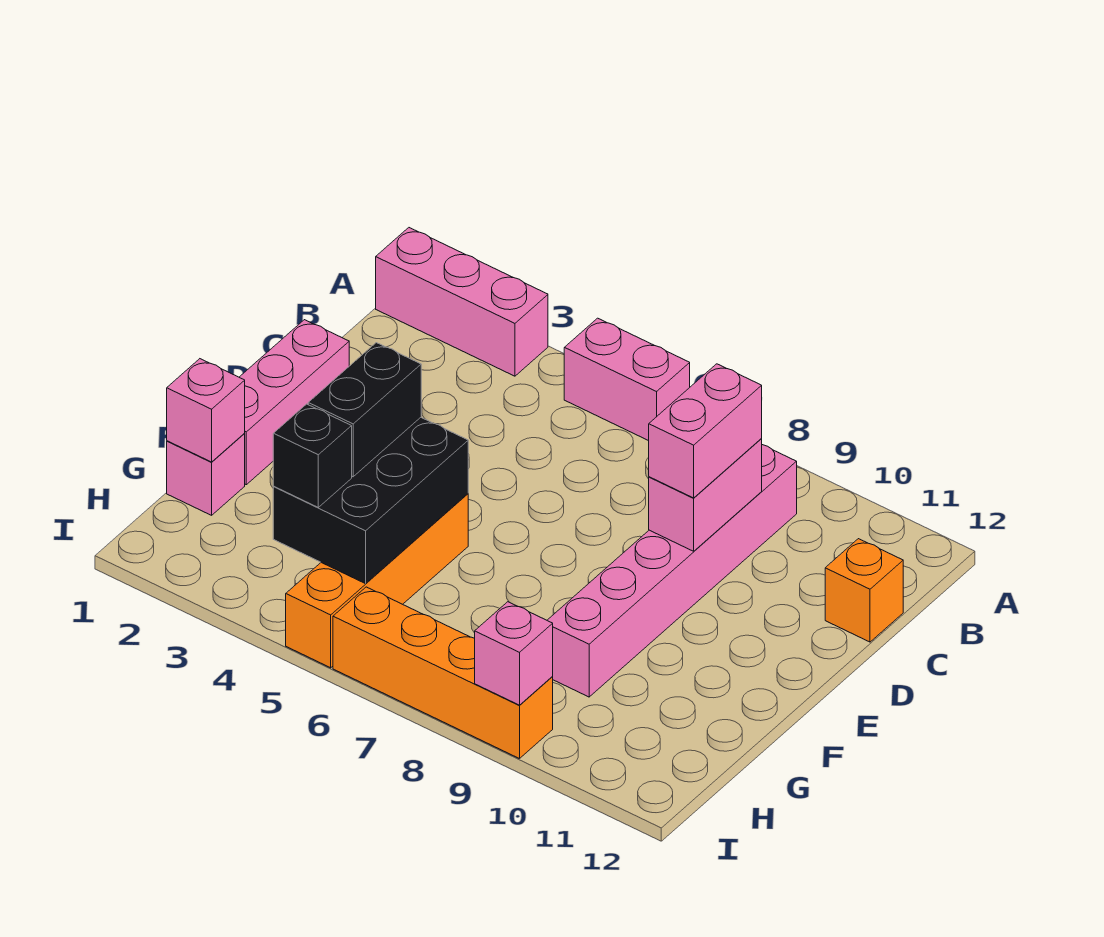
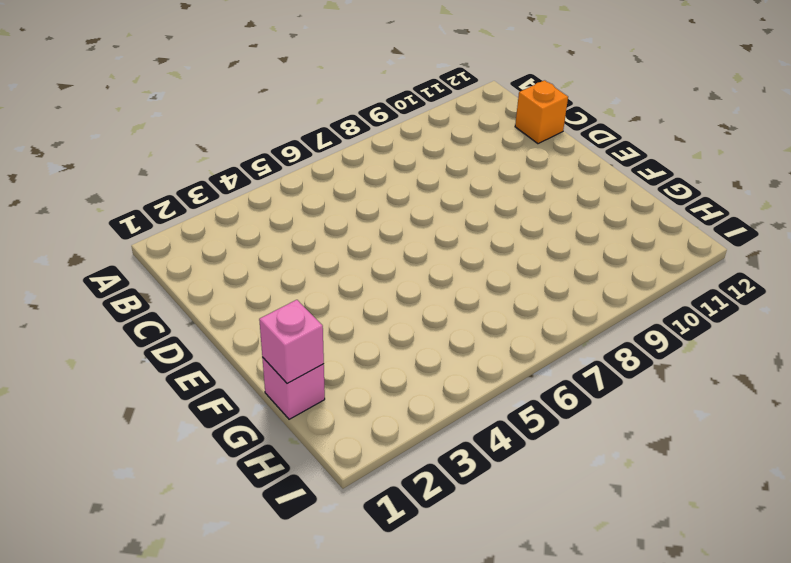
none -> pink 1x3 brick [376,228,548,376]
none -> pink 1x2 brick [564,318,690,441]
none -> pink 1x6 brick [547,445,797,697]

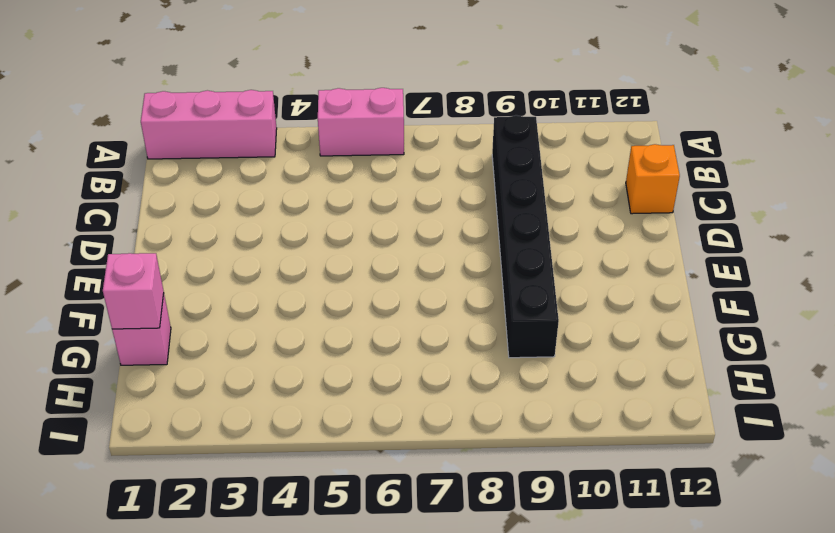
black 1x6 brick [492,115,559,358] -> pink 1x6 brick [547,445,797,697]
none -> pink 1x3 brick [239,320,349,485]
none -> orange 1x4 brick [286,494,468,668]
none -> orange 1x4 brick [333,587,553,759]

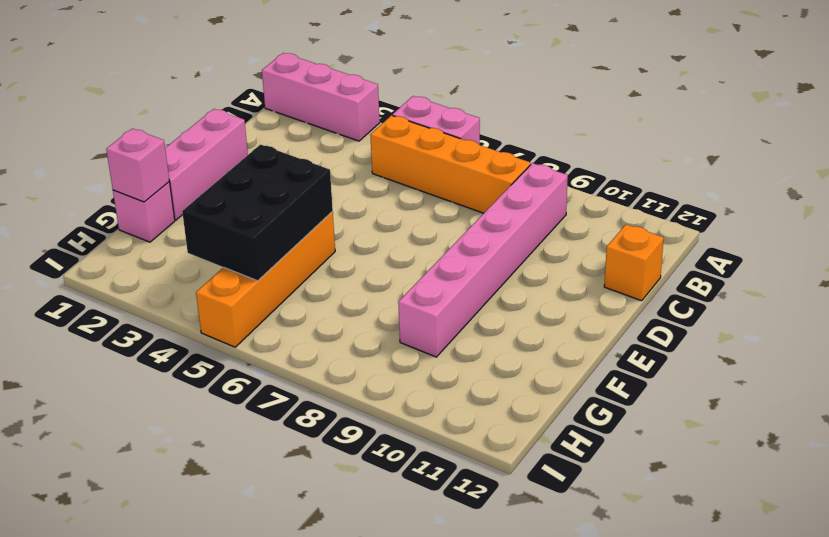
orange 1x4 brick [370,115,531,213] -> orange 1x4 brick moved to [333,587,553,759]
none -> pink 1x2 brick [649,439,762,551]
none -> pink 1x1 brick [475,602,553,705]
none -> pink 1x2 brick [649,364,762,498]

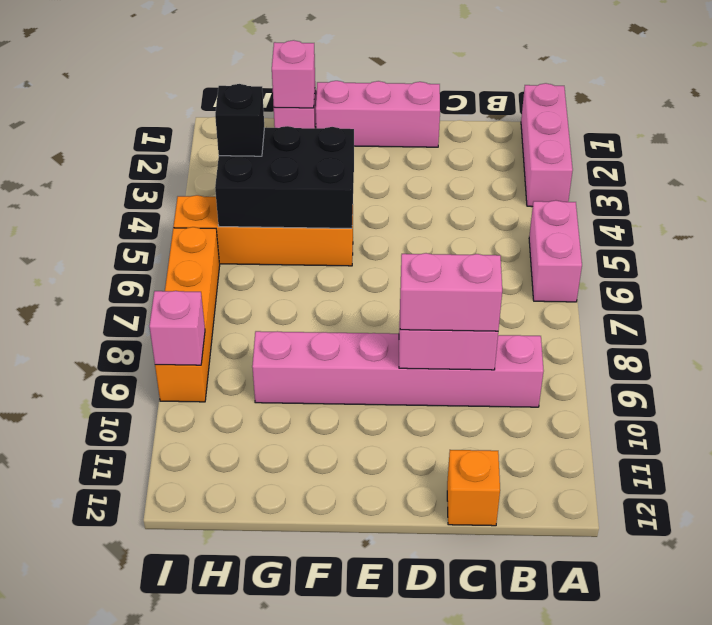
none -> black 1x2 brick [308,343,421,477]

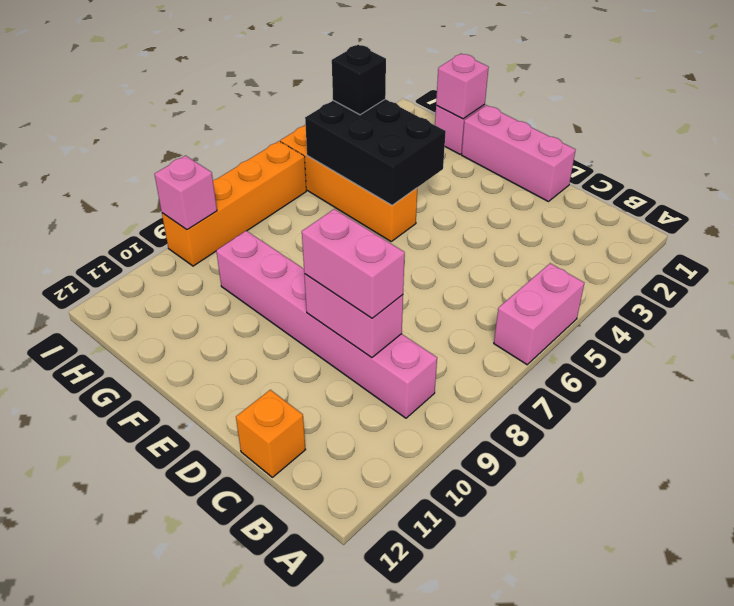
none -> pink 1x3 brick [376,228,548,376]
none -> black 1x2 brick [308,343,421,477]

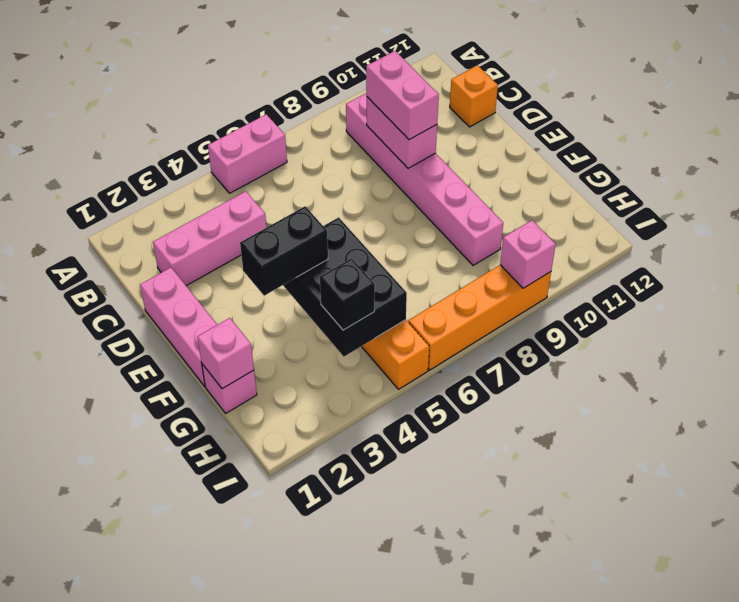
pink 1x3 brick [153,191,266,286] -> pink 1x3 brick moved to [376,228,548,376]
black 1x2 brick [240,206,328,296] -> black 1x2 brick turned to [308,343,421,477]

